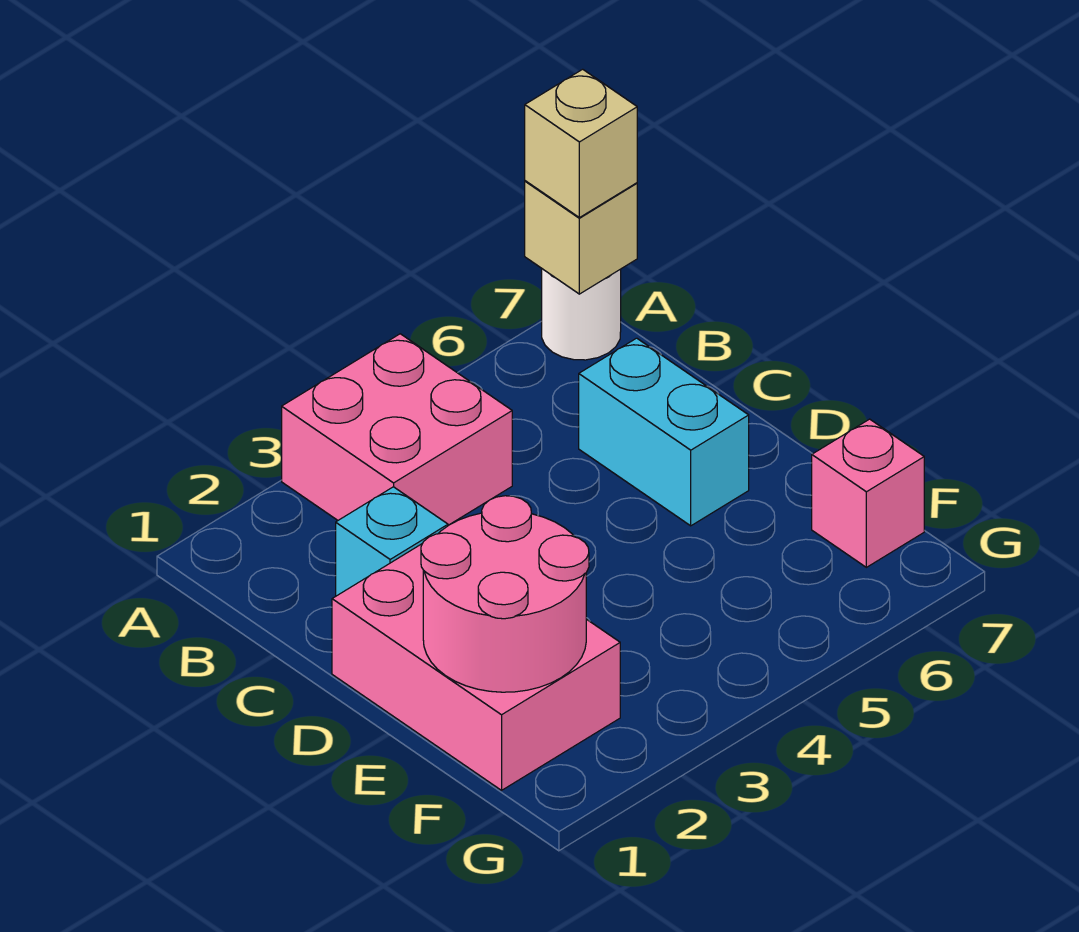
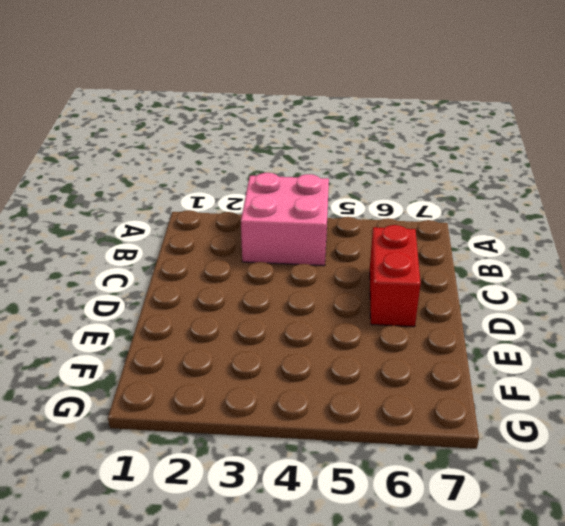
red 1x2 brick [370,225,421,327] -> cyan 1x2 brick [579,338,749,526]
none -> white 1x1 round brick [542,269,621,360]
none -> cyan 1x1 brick [336,487,448,596]

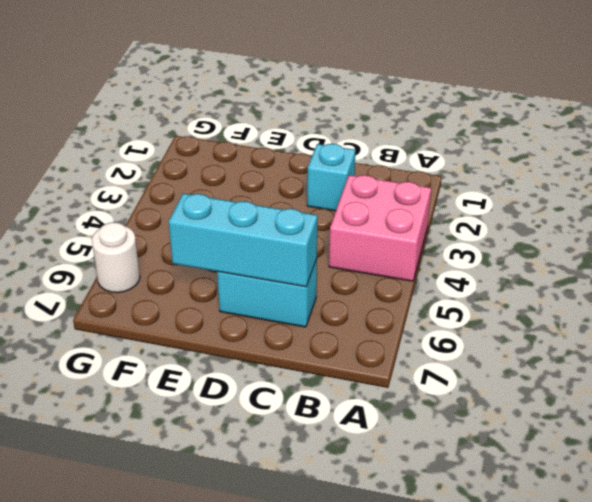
cyan 1x3 brick [169,193,318,287] -> none
white 1x1 round brick [92,222,140,293] -> white 1x1 round brick moved to [542,269,621,360]
none -> pink 2x3 brick [332,544,620,790]
none -> pink 1x1 brick [812,419,924,567]

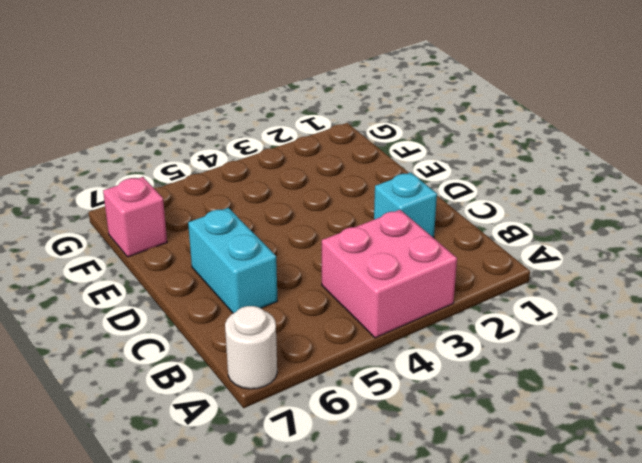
none -> pink 2x3 brick [332,544,620,790]
none -> tan 1x1 brick [525,181,637,294]

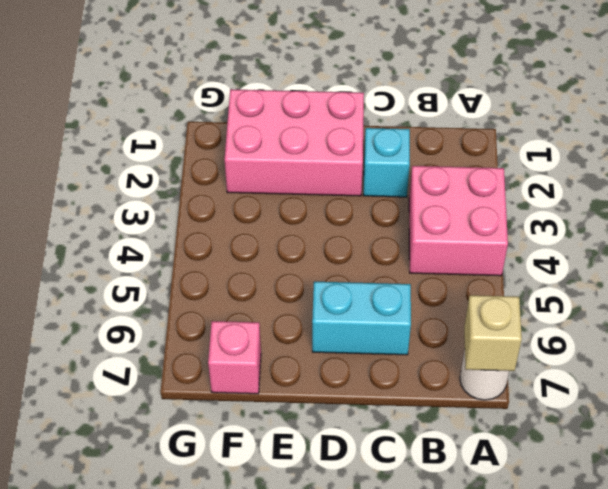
none -> pink 2x2 round brick [421,496,589,692]
none -> tan 1x1 brick [525,69,637,218]

